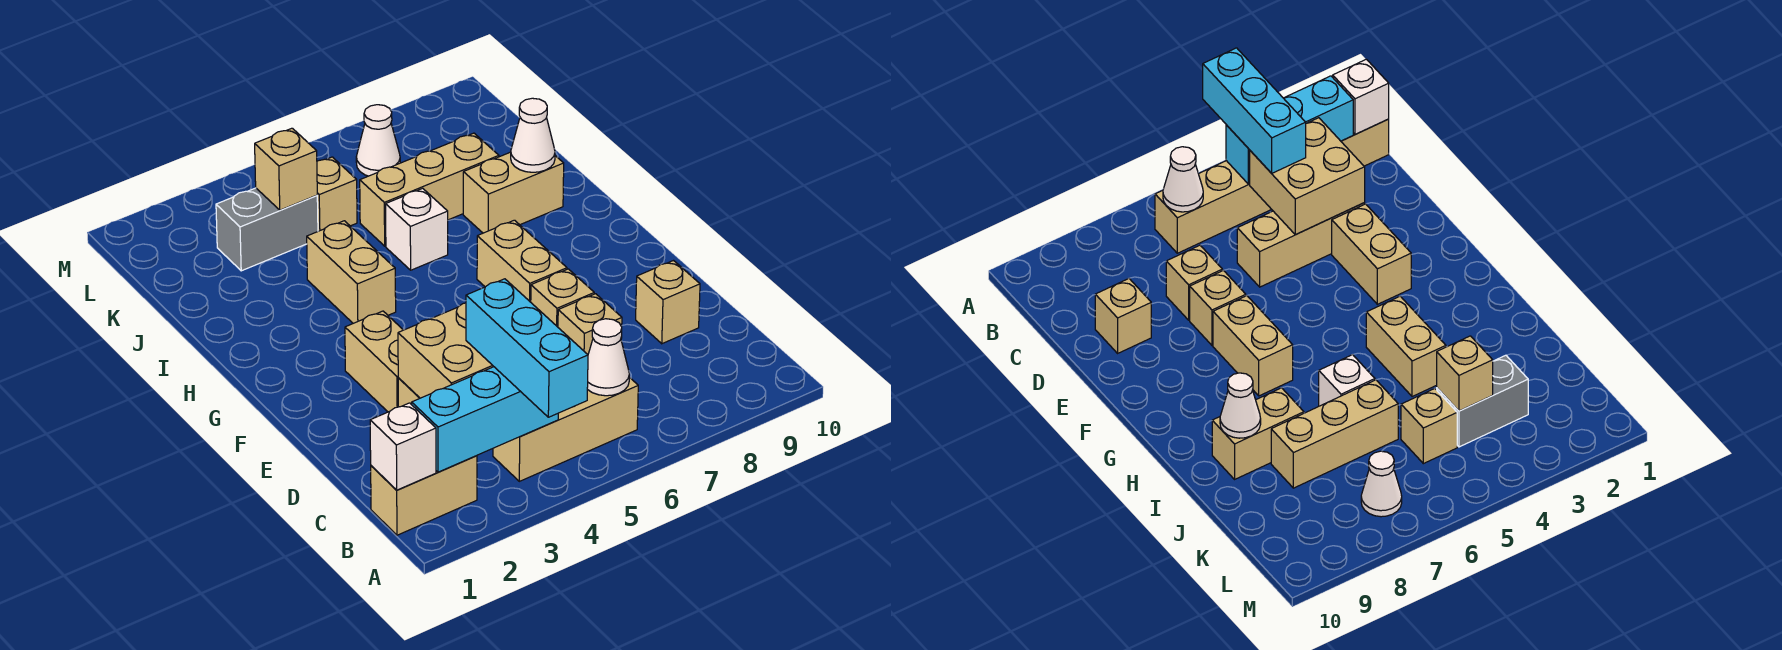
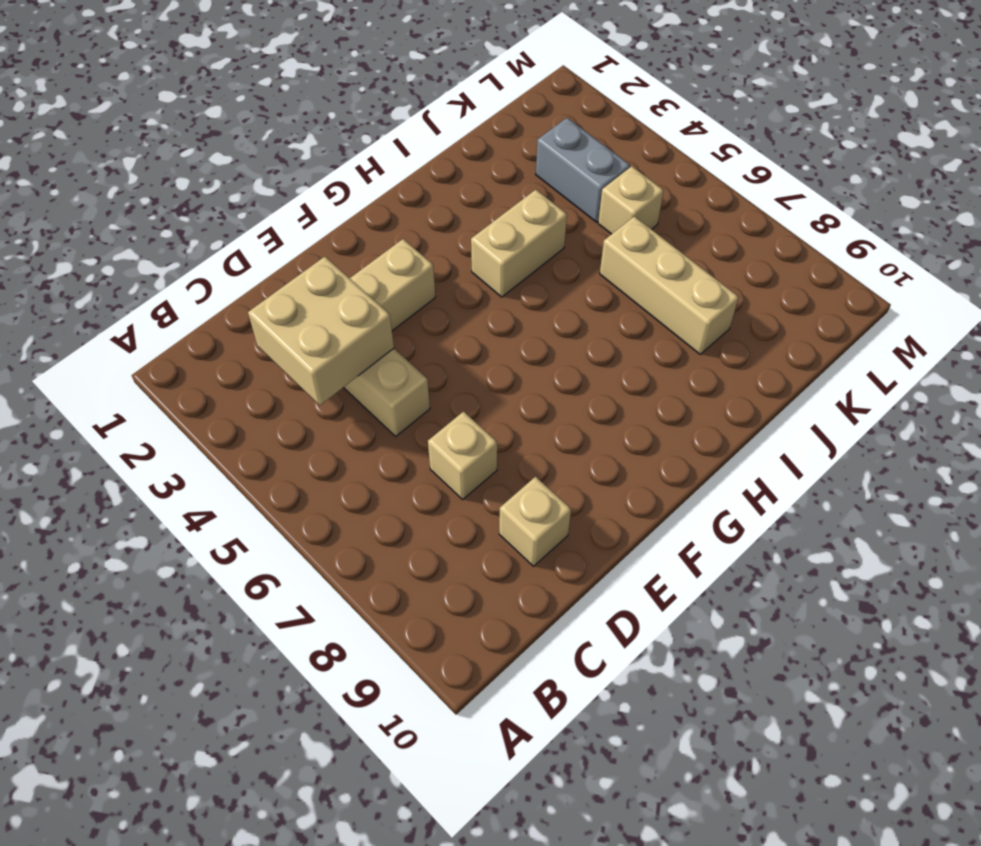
none -> tan 1x2 brick [371,456,477,535]
none -> tan 1x3 brick [493,377,638,481]
none -> tan 1x1 brick [531,269,594,327]

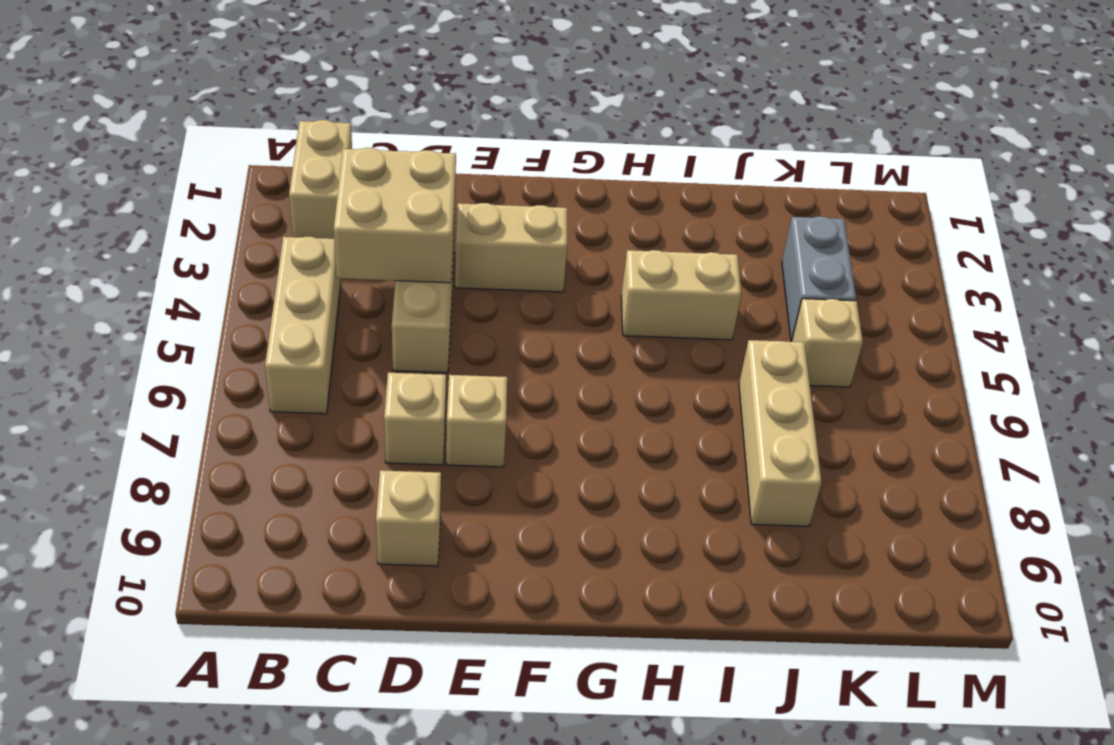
none -> tan 1x2 brick [477,220,567,302]
none -> white 1x1 brick [386,188,448,270]
none -> tan 1x2 brick [463,152,564,233]

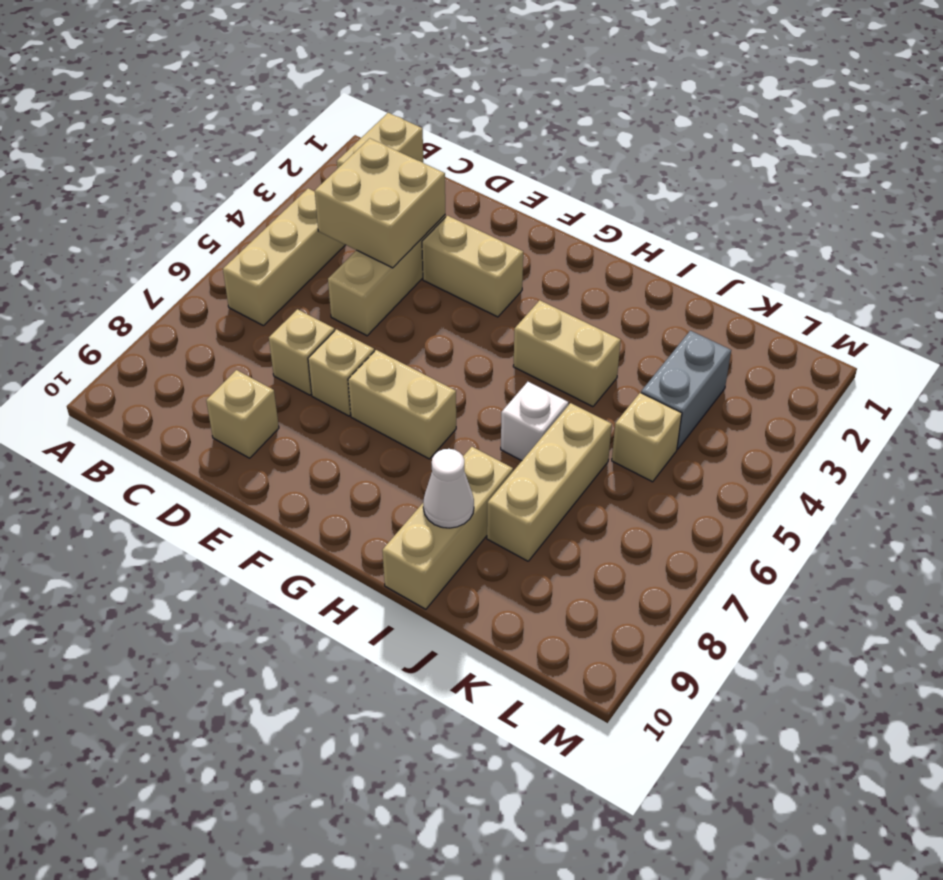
tan 1x3 brick [382,447,513,609] -> tan 1x2 brick [463,152,564,233]
none -> white 1x1 cone [356,105,400,176]
none -> white 1x1 brick [370,403,436,490]
none -> cyan 1x3 brick [412,367,558,472]

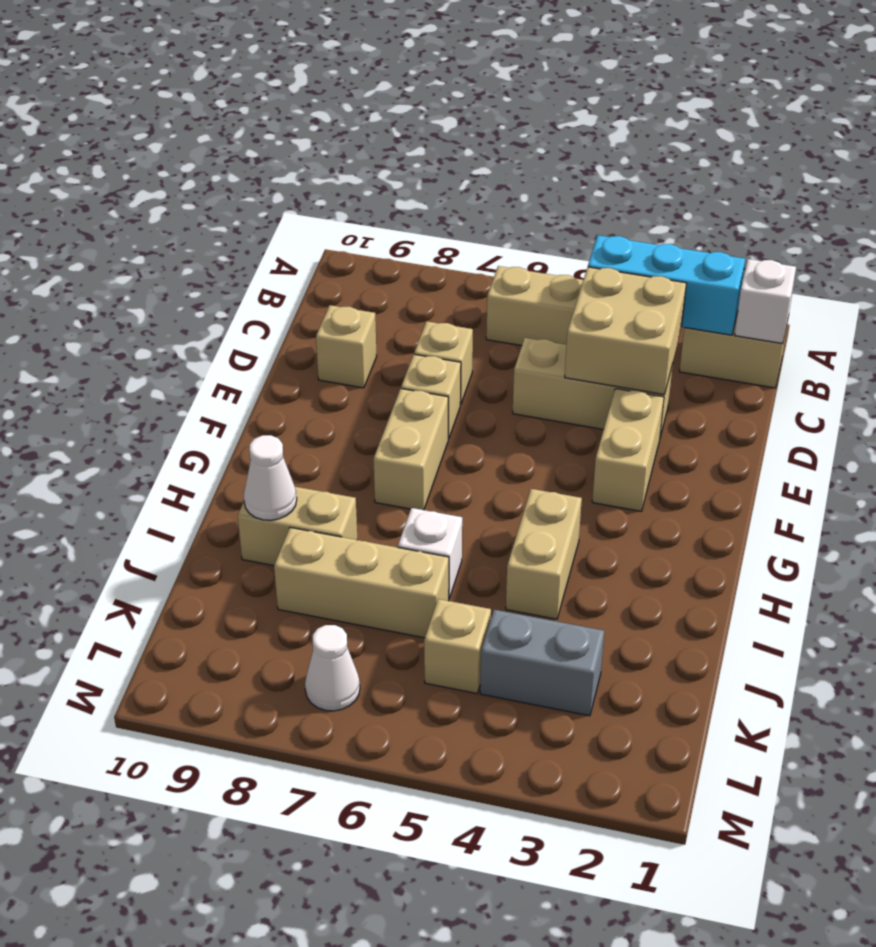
none -> white 1x1 cone [587,319,629,396]
none -> tan 1x1 brick [255,128,317,210]
none -> cyan 1x3 brick [466,279,588,417]

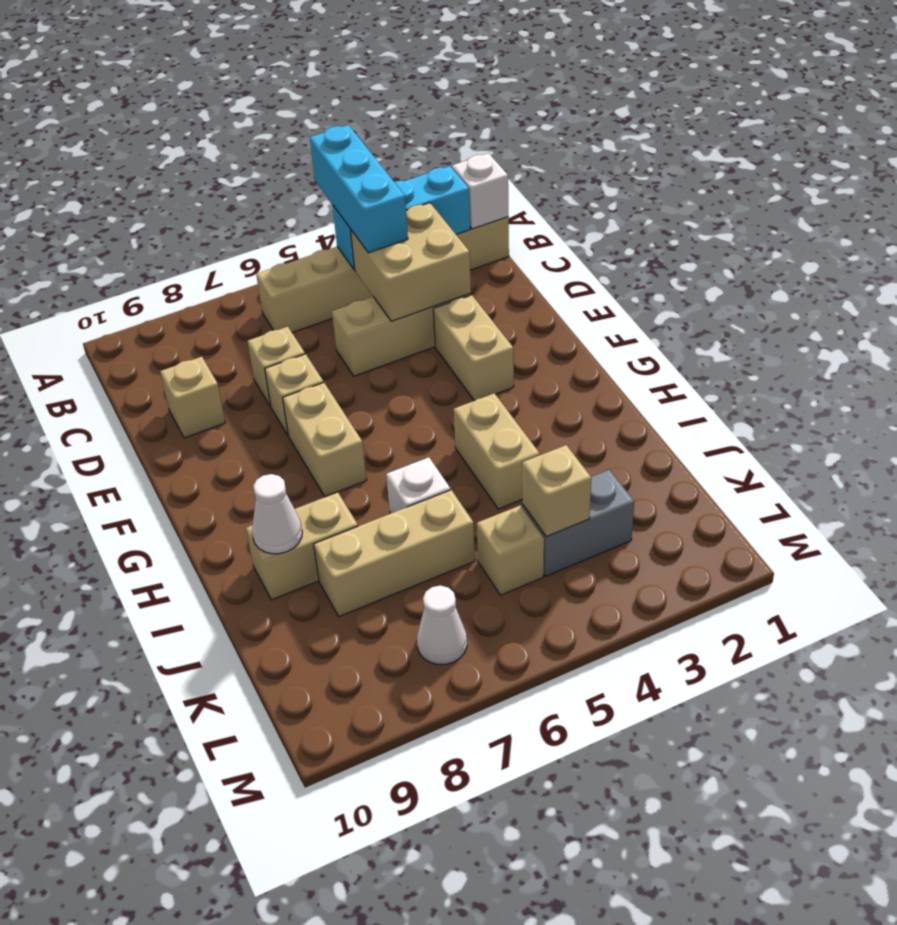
none -> white 1x1 cone [587,319,629,396]

